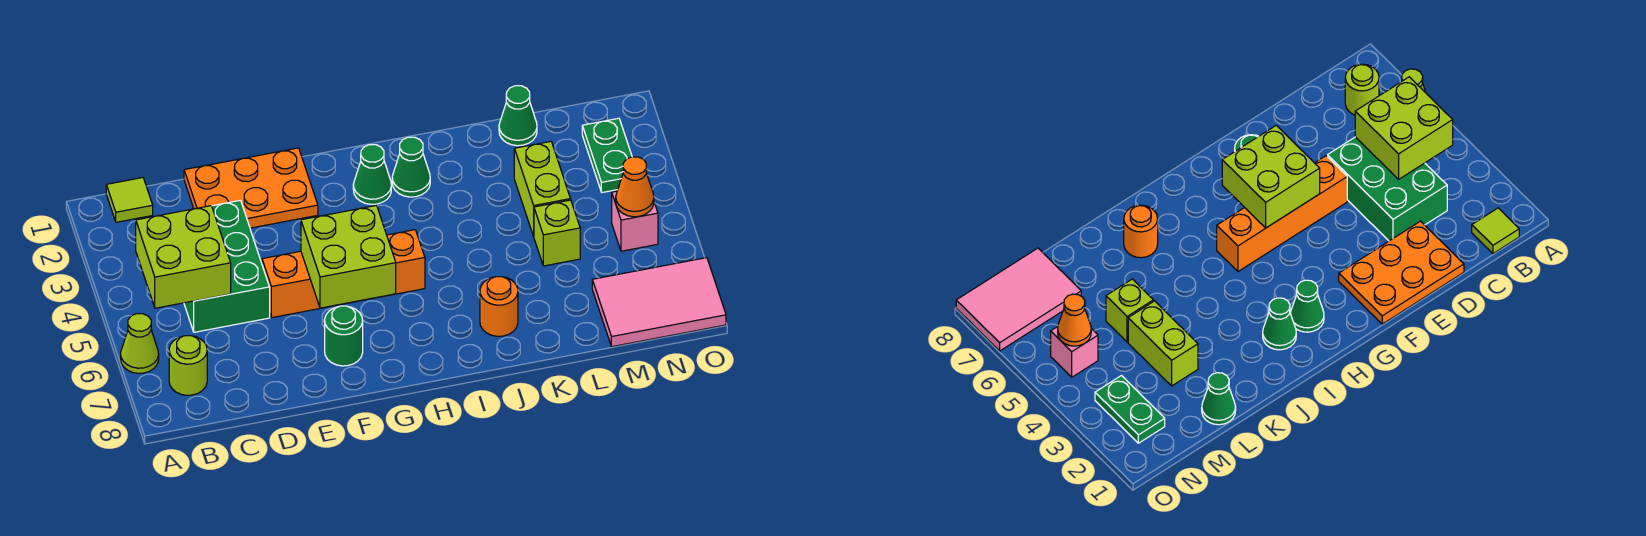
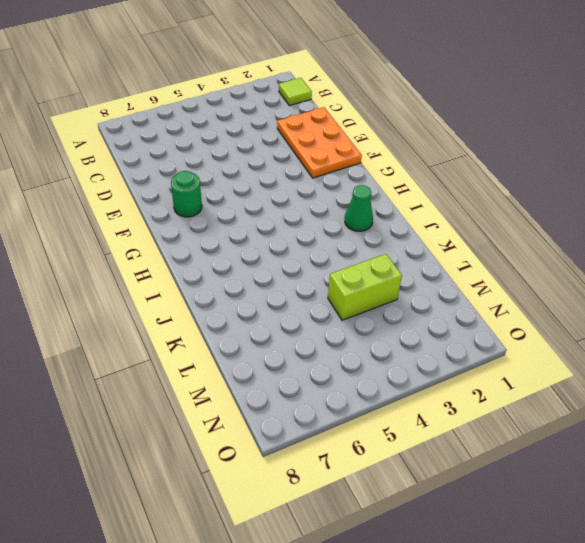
none -> lime 1x1 cone [121,314,159,373]
none -> lime 1x1 round brick [169,336,207,395]
none -> green 2x3 brick [184,200,270,332]

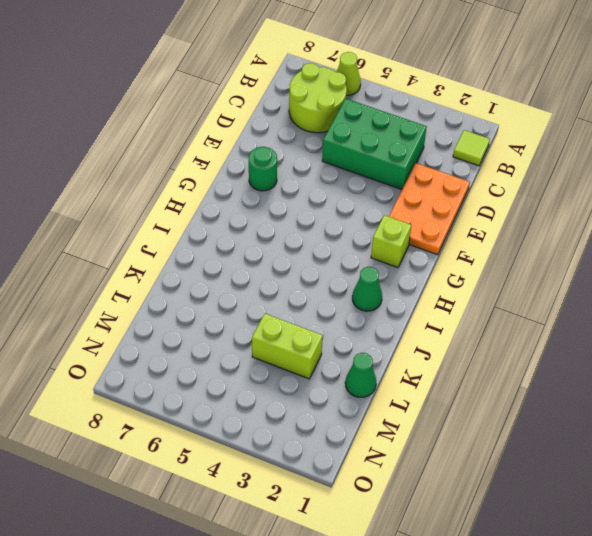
lime 2x2 round brick [289,63,347,133] -> lime 1x1 round brick [169,336,207,395]
lime 1x1 brick [371,215,411,267] -> lime 1x1 brick moved to [534,200,580,266]
none -> orange 1x4 brick [262,230,425,318]
none -> green 1x1 cone [353,145,391,204]
none -> orange 1x1 round brick [480,277,518,336]

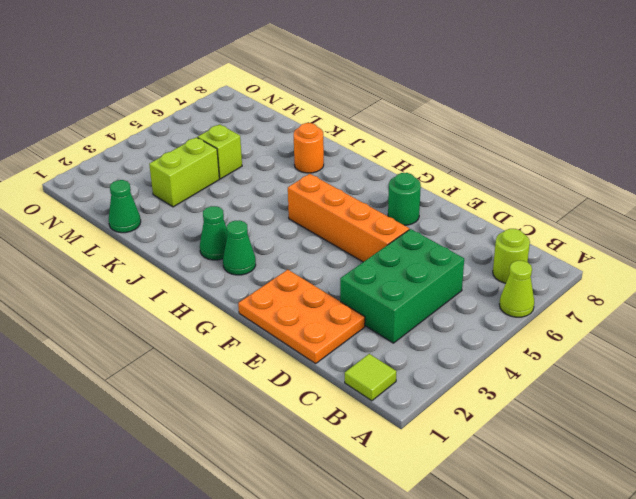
none -> pink 2x3 tile [592,258,726,347]
none -> green 1x2 plate [582,118,632,192]
none -> pink 1x1 brick [612,191,658,251]

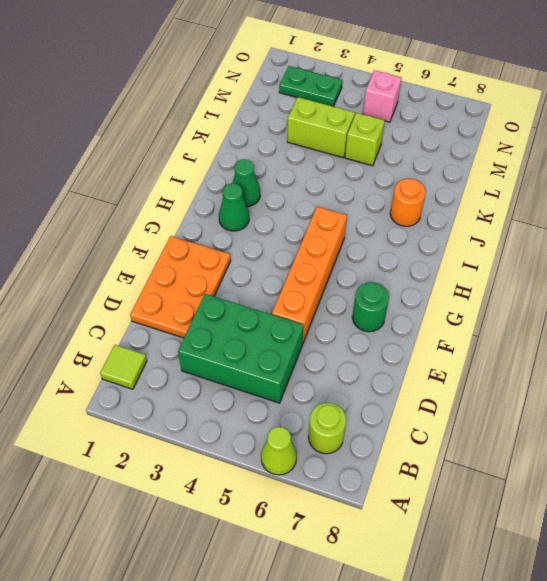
none -> green 1x1 cone [499,86,537,146]
none -> pink 2x3 tile [592,258,726,347]
none -> lime 2x2 brick [136,206,231,308]

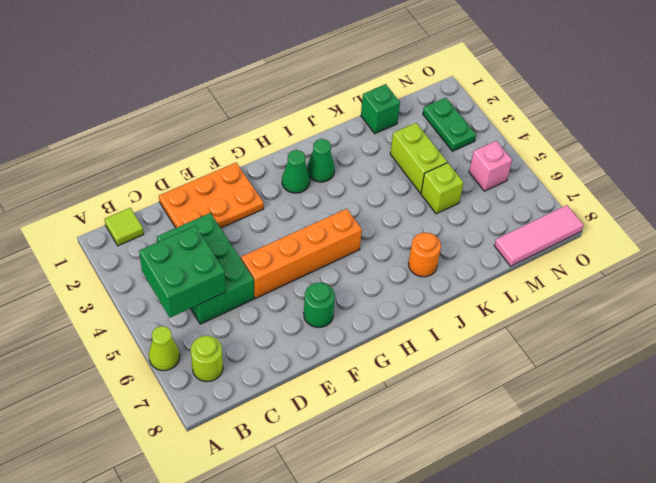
green 2x2 brick [139,226,226,318] -> lime 2x2 brick [136,206,231,308]
green 1x1 brick [361,84,400,134] -> green 1x1 cone [499,86,537,146]
pink 1x3 tile [494,205,584,266] -> pink 2x3 tile [592,258,726,347]
none -> lime 2x2 brick [301,205,396,308]
none -> orange 1x1 cone [616,157,654,217]

